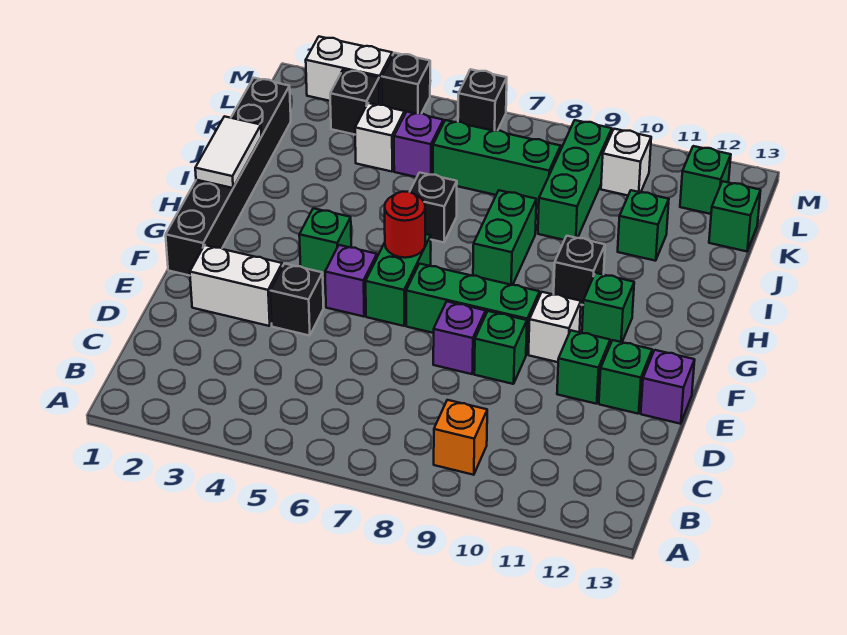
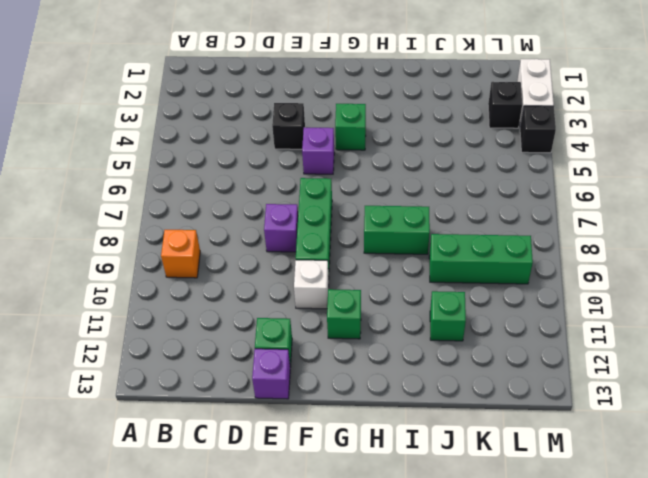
none -> white 1x2 brick [190,245,282,326]
none -> green 1x1 brick [474,311,527,384]
none -> green 1x1 brick [557,330,610,404]
none -> black 1x6 brick [166,78,291,276]

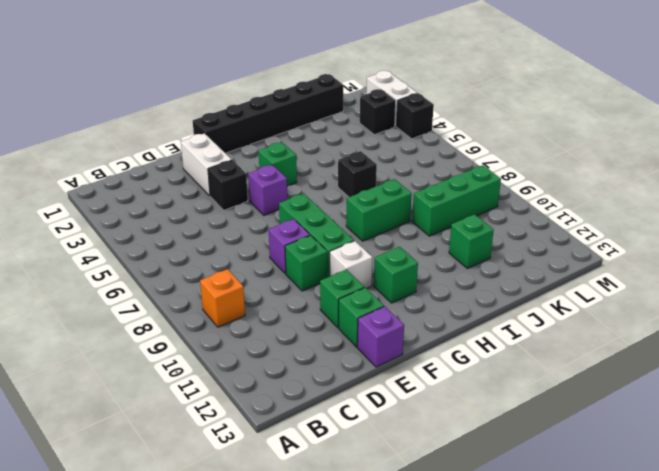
none -> green 1x2 brick [366,234,431,326]
none -> black 1x1 brick [554,236,605,305]
none -> white 1x1 brick [355,103,405,172]
none -> purple 1x1 brick [394,112,443,177]

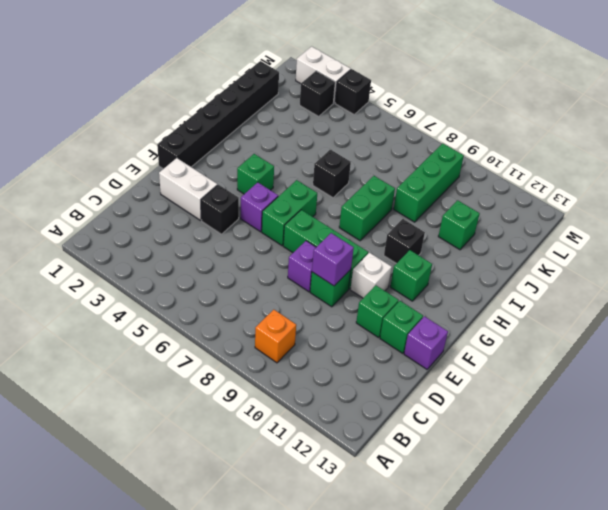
purple 1x1 brick [312,233,354,286] -> purple 1x1 brick moved to [394,112,443,177]
none -> white 1x1 brick [355,103,405,172]
none -> green 1x3 brick [433,120,561,205]
none -> green 1x1 brick [709,181,761,251]
none -> white 1x1 brick [601,129,651,195]

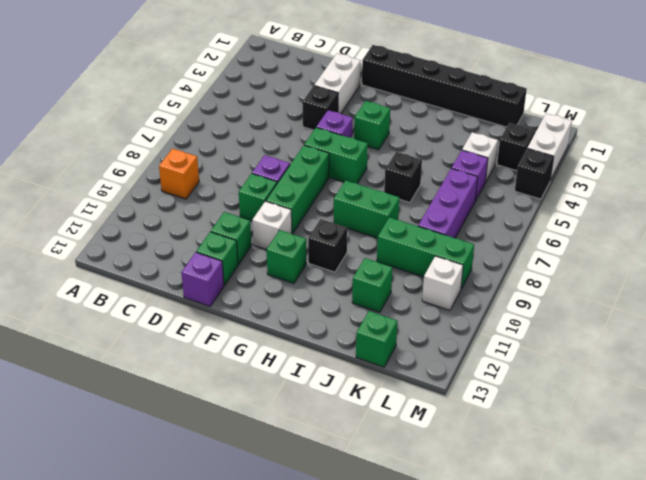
purple 1x3 brick [418,168,478,238] -> green 1x3 brick [433,120,561,205]
none -> green 1x1 brick [680,146,731,214]
none -> black 1x1 brick [458,69,507,131]
none -> red 1x1 round brick [385,191,425,258]
none -> white 1x2 tile [195,116,261,188]

